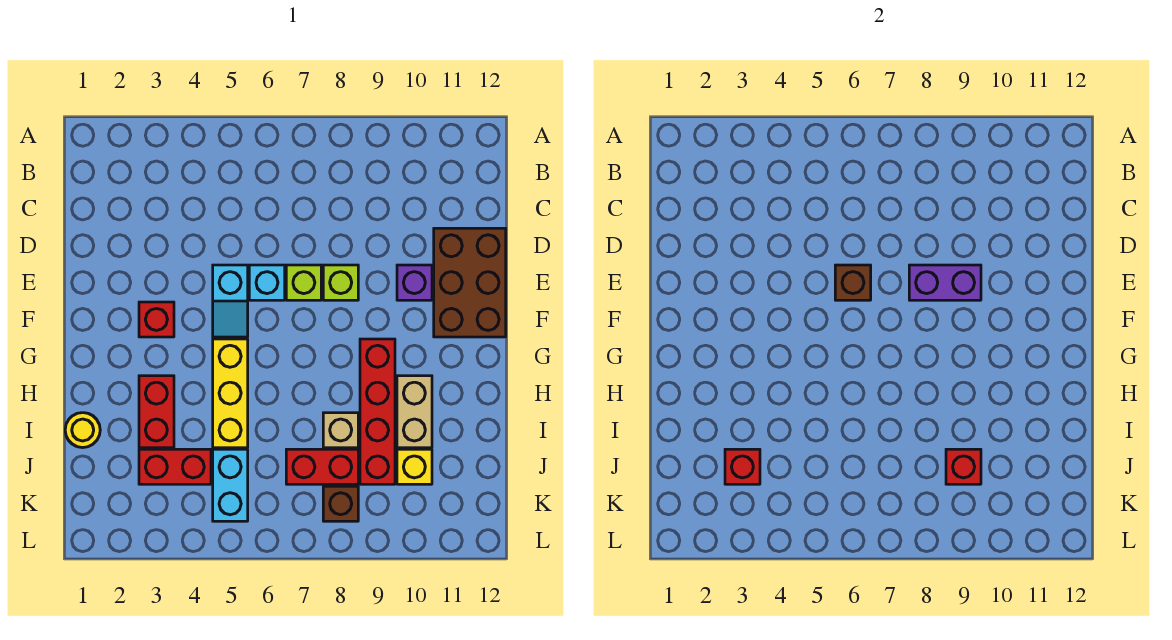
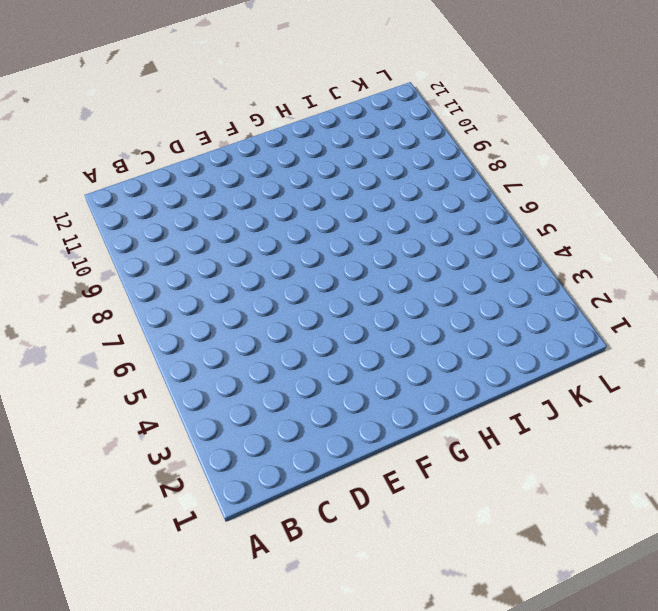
none -> brown 2x3 brick [434,228,506,337]
none -> cyan 1x2 slope [213,265,248,337]
none -> cyan 1x1 brick [249,265,285,300]

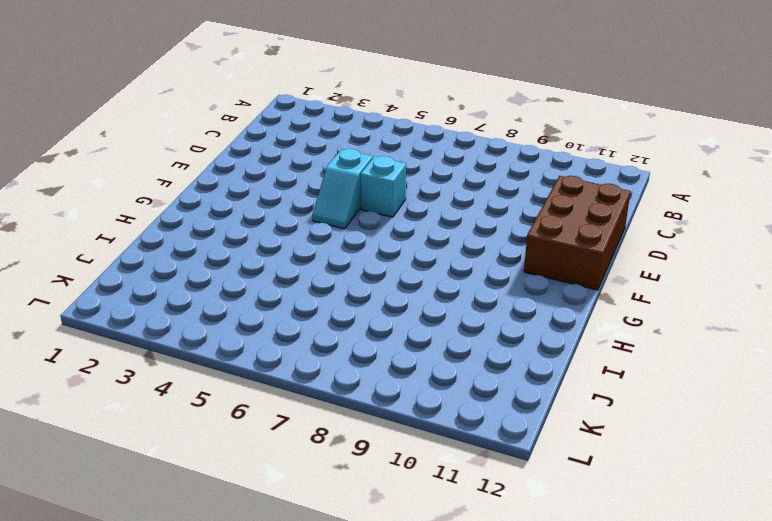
none -> lime 1x1 brick [286,265,321,300]
none -> lime 1x1 brick [323,265,358,300]
none -> purple 1x1 brick [397,265,432,300]

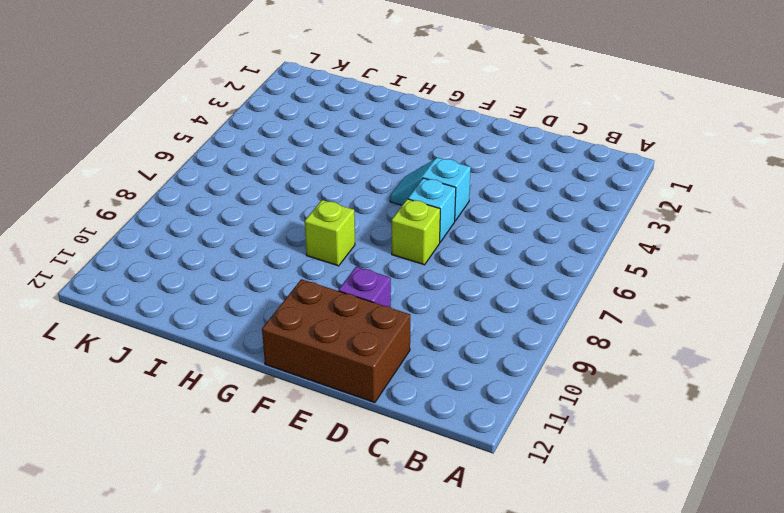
lime 1x1 brick [305,200,355,266] -> lime 1x1 brick moved to [323,265,358,300]
none -> red 1x1 brick [139,302,174,337]
none -> yellow 1x3 brick [213,339,248,448]
none -> red 1x4 brick [360,339,395,484]

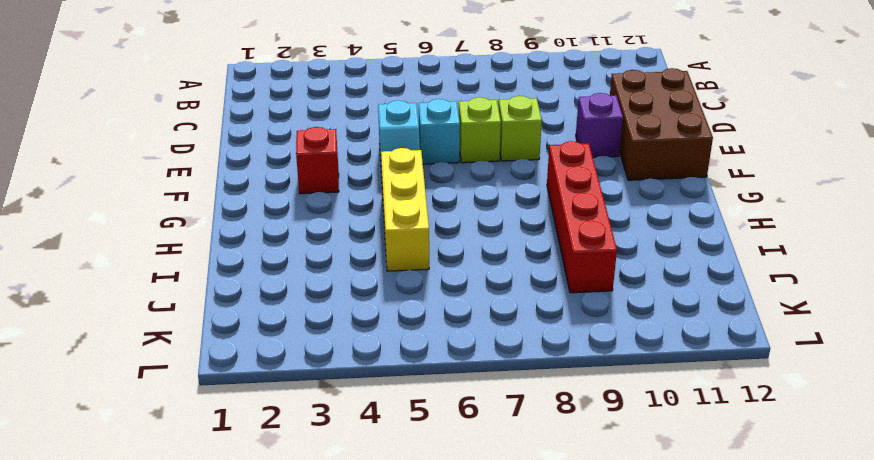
none -> red 1x2 brick [139,376,174,448]
none -> tan 1x2 brick [397,376,432,448]
none -> yellow 1x1 round brick [65,413,100,448]

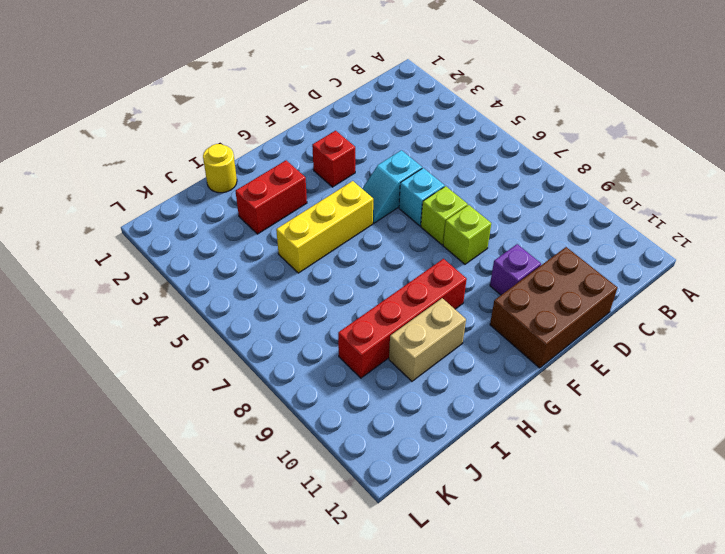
none -> tan 1x1 brick [323,413,358,448]
none -> red 1x2 brick [139,449,211,484]
none -> cyan 1x2 brick [213,449,248,521]

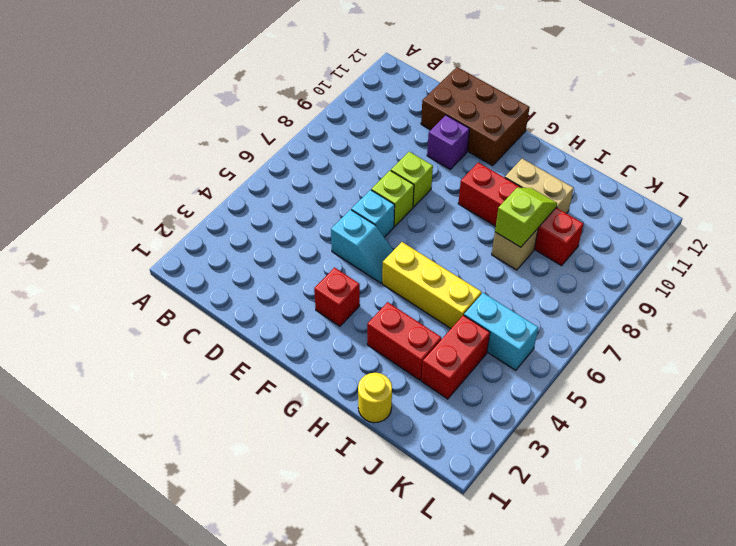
lime 1x2 slope [495,188,557,247] -> none
none -> red 1x2 brick [286,449,358,484]
none -> yellow 1x1 brick [397,449,432,484]
none -> brown 1x1 brick [323,486,358,521]

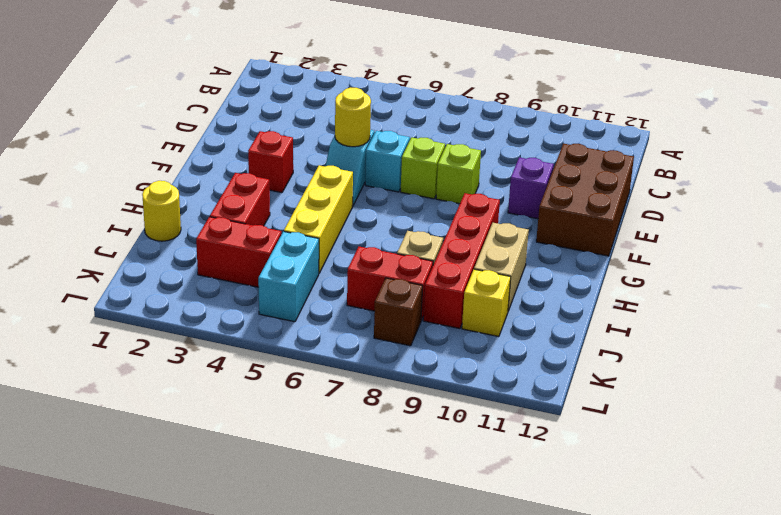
yellow 1x1 round brick [335,88,371,147] -> none
none -> brown 1x1 brick [835,265,871,300]
none -> purple 1x2 brick [909,265,981,300]
none -> red 1x1 brick [725,449,760,484]

